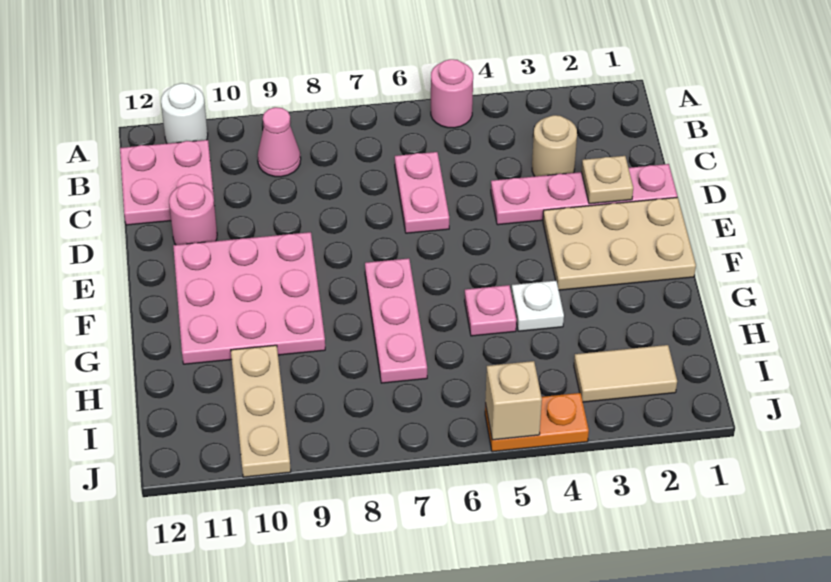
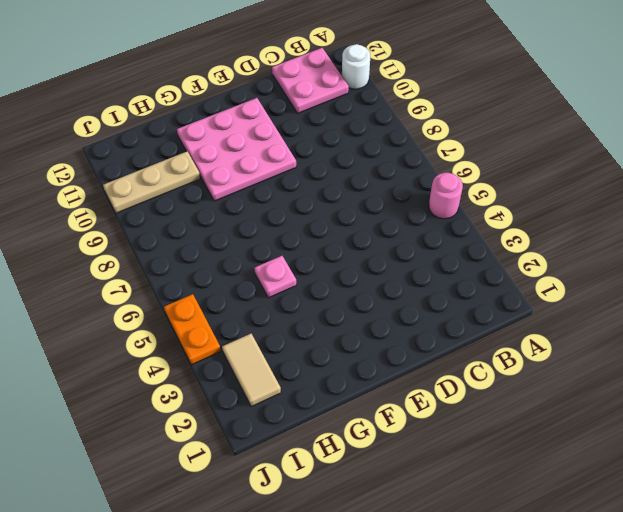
none -> pink 1x1 cone [258,107,301,177]
none -> tan 1x1 round brick [532,115,577,176]
none -> pink 1x2 plate [395,152,449,233]

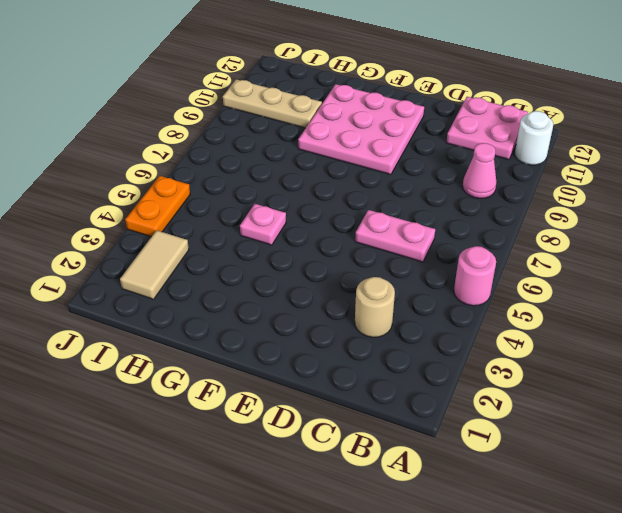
none -> pink 1x4 plate [491,164,677,225]
none -> pink 1x1 round brick [169,183,217,245]
none -> tan 2x3 plate [543,197,696,290]

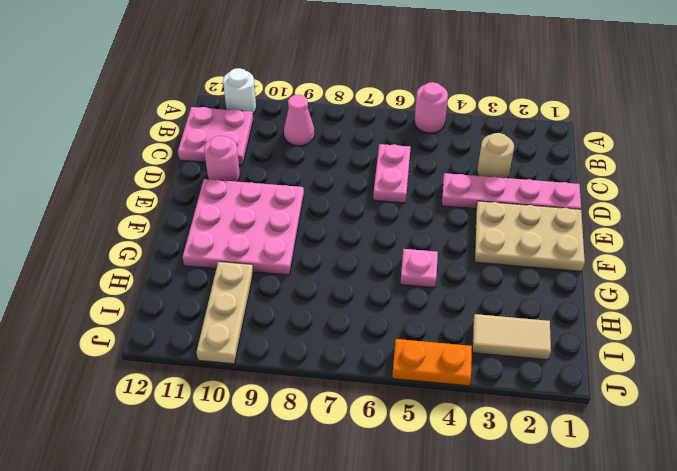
none -> pink 1x3 plate [365,258,427,383]
none -> white 1x1 plate [511,281,564,331]
none -> tan 1x1 plate [581,156,633,204]

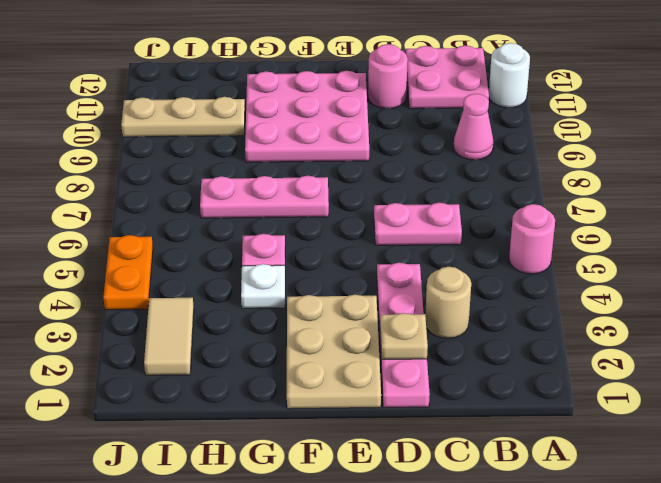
none -> tan 1x1 brick [485,361,542,440]

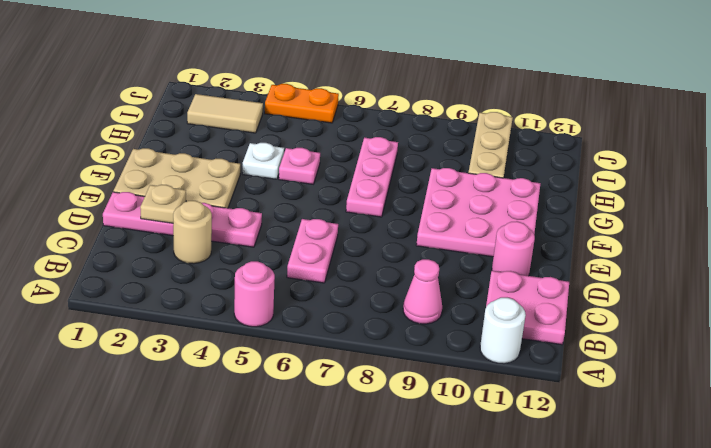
none -> tan 1x1 brick [485,361,542,440]

